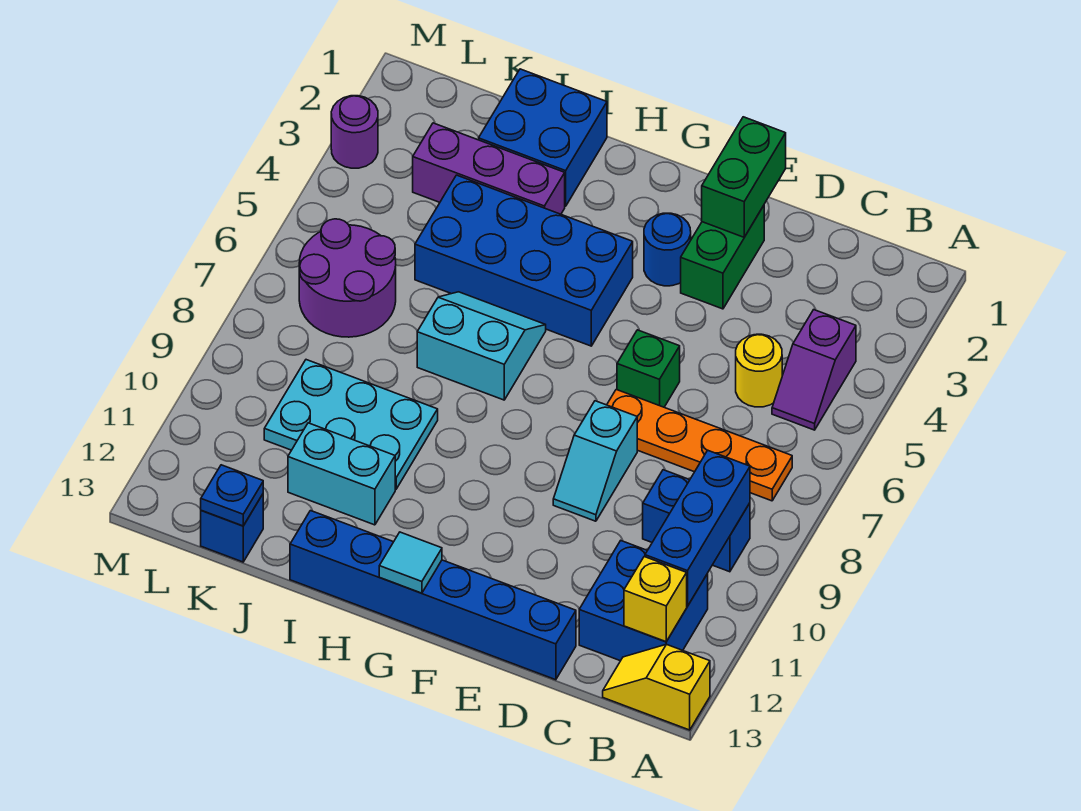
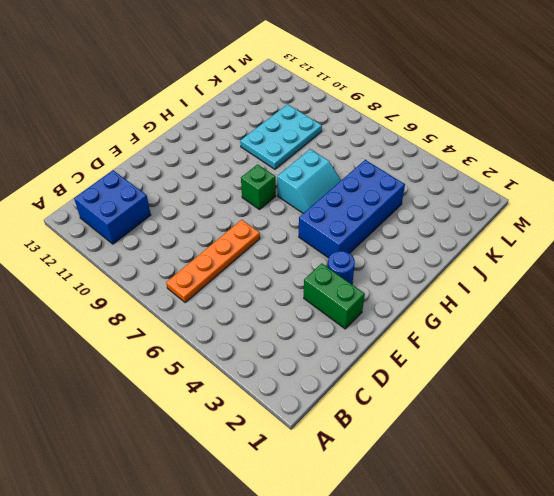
green 1x1 brick [241,164,276,210] -> green 1x1 brick moved to [617,330,680,407]
none -> yellow 1x2 slope [603,644,710,730]
none -> purple 1x2 slope [772,310,856,430]
none -> blue 1x2 brick [643,470,750,572]

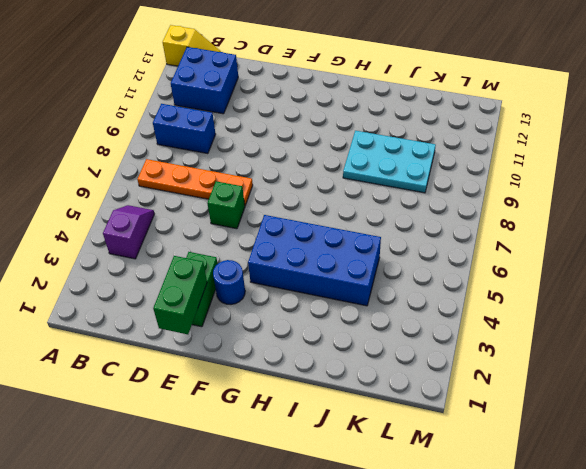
none -> yellow 1x1 round brick [736,334,782,407]
none -> blue 1x6 brick [290,511,576,680]
none -> cyan 1x2 slope [553,401,637,521]

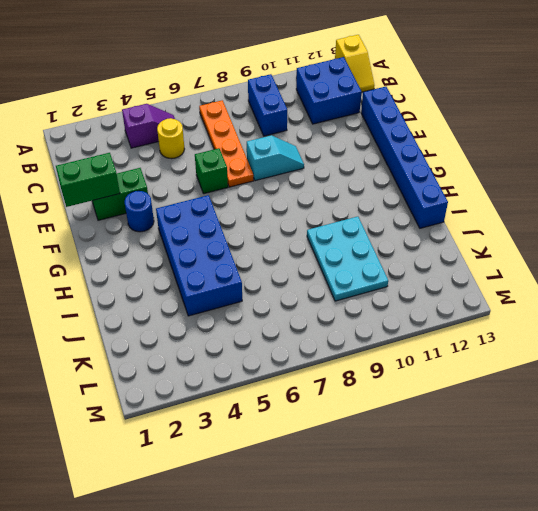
none -> cyan 2x2 slope [417,292,546,400]
none -> blue 2x2 brick [479,69,607,206]
none -> purple 1x3 brick [413,123,565,214]

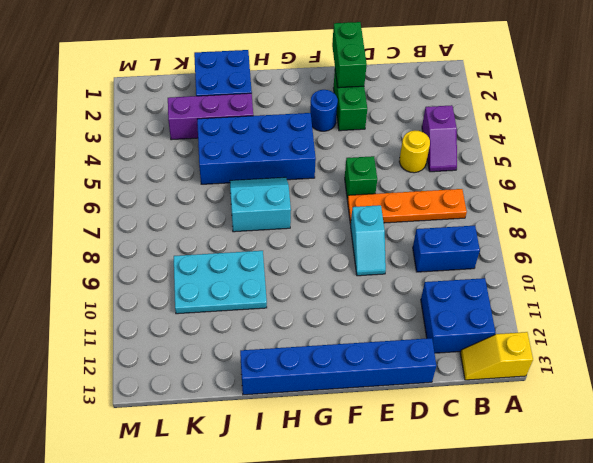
none -> cyan 1x2 brick [288,423,395,525]
none -> purple 2x2 round brick [299,219,396,337]
none -> blue 1x1 brick [201,494,263,562]

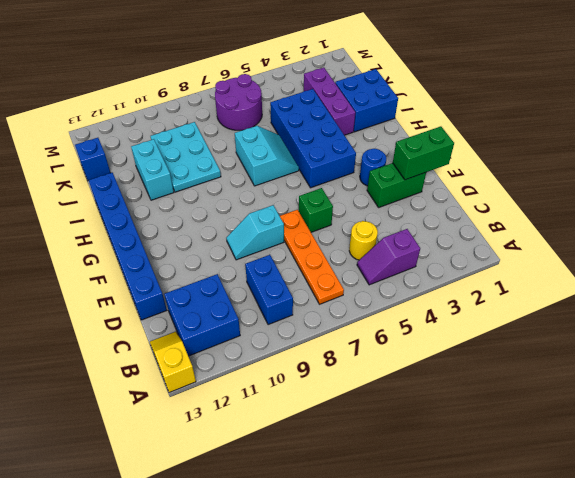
none -> purple 1x1 round brick [331,96,378,168]
none -> blue 1x3 brick [645,450,750,606]
none -> yellow 1x1 brick [624,557,687,642]

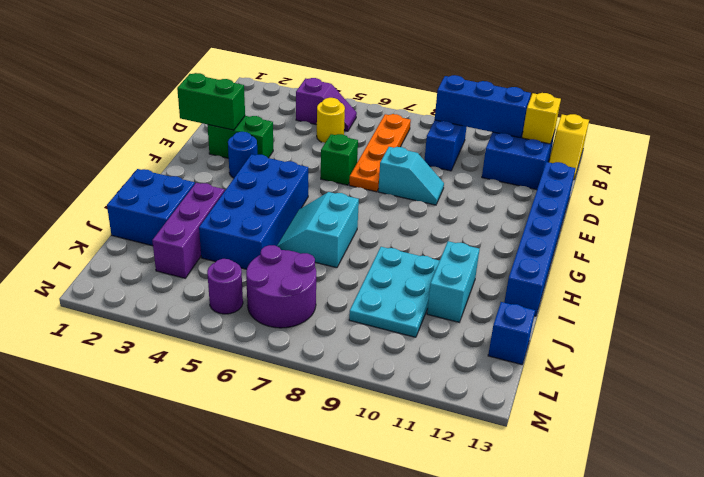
purple 1x1 round brick [207,259,243,314] -> purple 1x1 round brick moved to [331,96,378,168]
none -> cyan 1x1 tile [379,532,442,593]
none -> blue 1x1 plate [201,465,263,526]

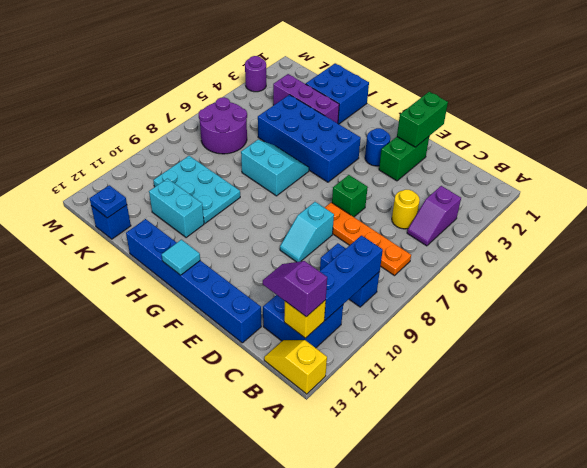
purple 1x2 slope [263,261,327,317] -> none

